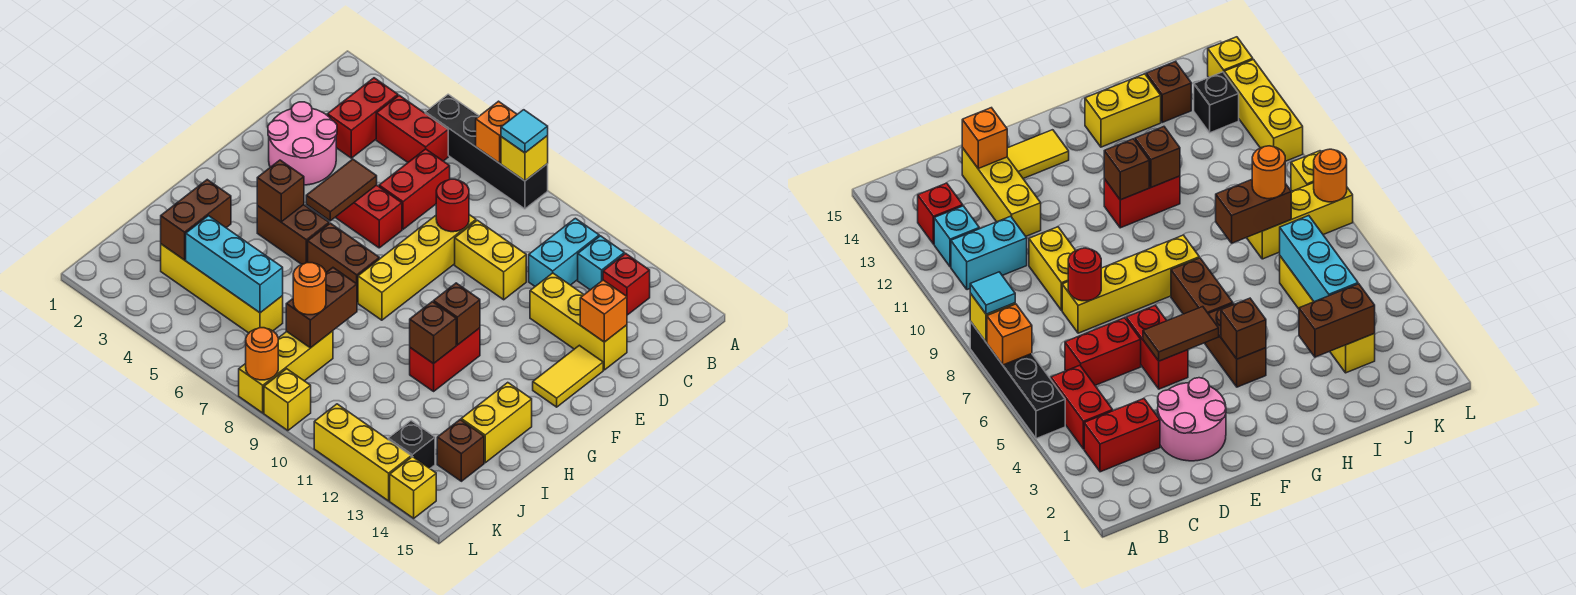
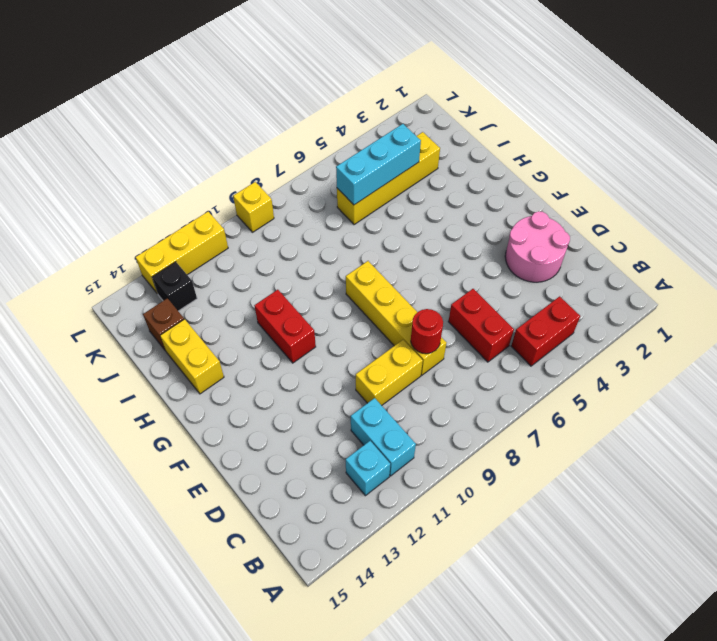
none -> black 1x4 brick [425,94,548,209]
none -> red 1x2 brick [327,78,398,158]
none -> red 1x1 brick [603,253,650,315]
none -> yellow 1x3 brick [530,273,627,370]

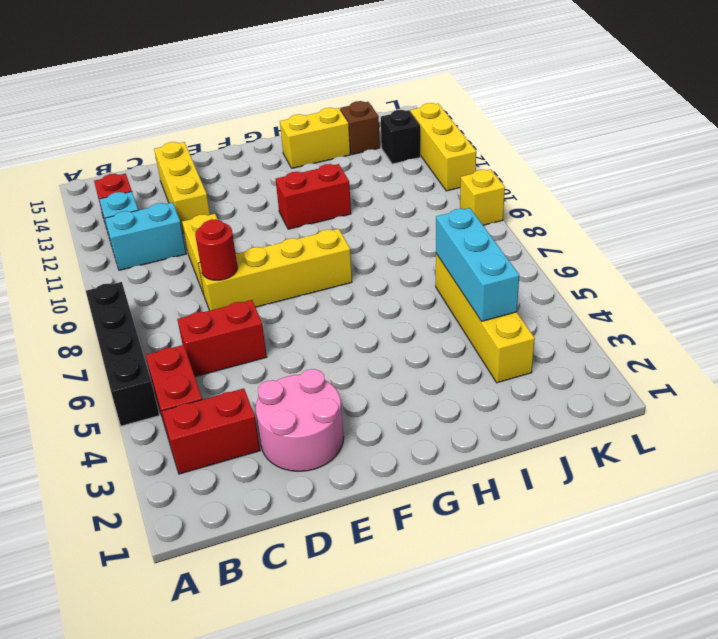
none -> red 1x2 brick [335,185,402,248]
none -> yellow 1x2 tile [533,345,603,407]
none -> brown 1x2 brick [257,205,329,264]
none -> brown 1x2 brick [308,223,379,302]

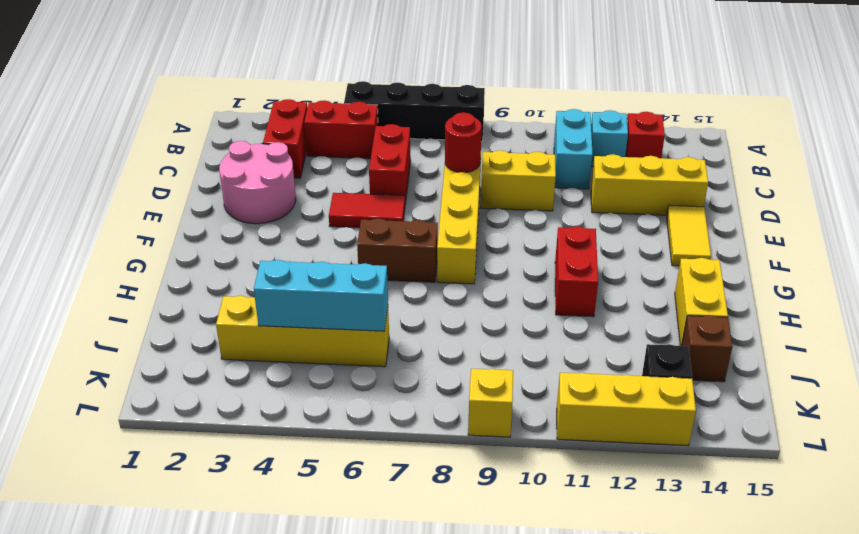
red 1x2 tile [329,193,405,228] -> red 1x2 brick [335,185,402,248]
none -> brown 1x2 brick [257,205,329,264]
none -> yellow 1x3 brick [239,331,333,413]
none -> yellow 1x1 brick [390,457,436,518]
none -> orange 1x1 brick [476,101,517,163]

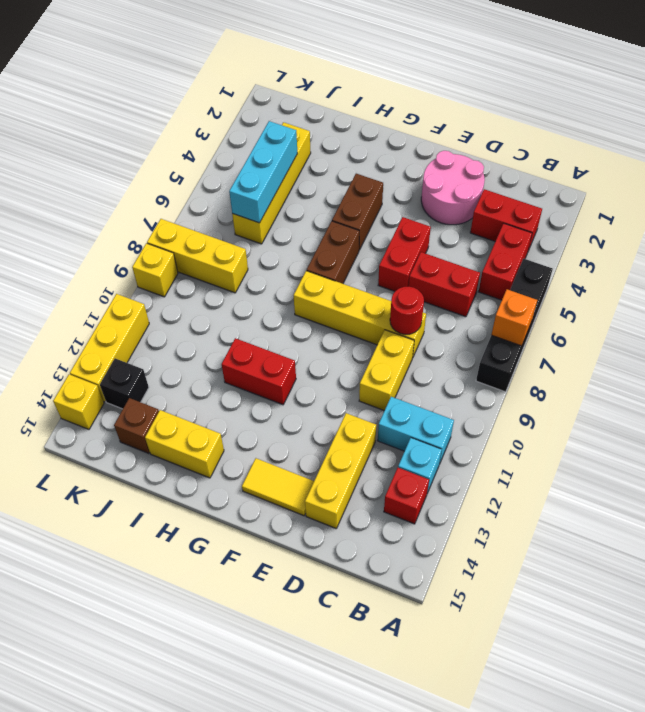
none -> yellow 1x1 brick [501,136,548,181]
none -> orange 1x1 brick [580,280,627,342]
none -> brown 1x2 tile [306,159,377,221]
none -> brown 1x1 brick [257,160,304,222]

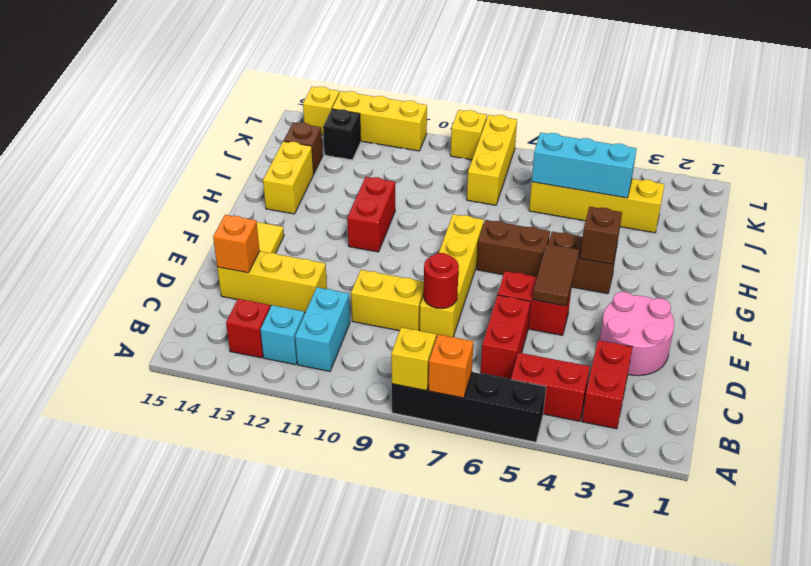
none -> brown 1x1 brick [433,283,480,345]
none -> brown 1x1 brick [410,302,456,364]
none -> brown 1x2 brick [161,180,231,260]
none -> brown 1x2 brick [286,268,357,348]

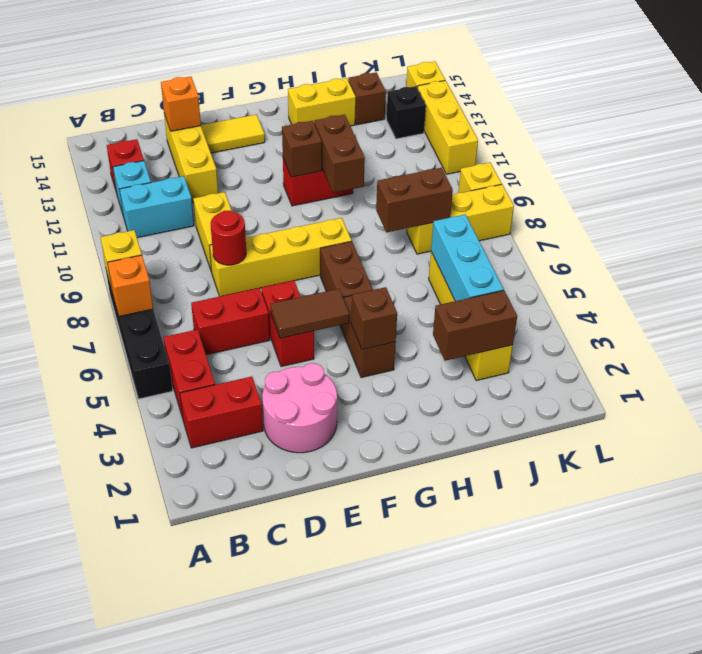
brown 1x2 brick [314,114,365,193] -> brown 1x1 brick [410,302,456,364]
none -> orange 1x1 round brick [246,328,278,380]
none -> cyan 1x1 tile [501,110,548,153]
none -> orange 1x1 round brick [293,263,326,315]

